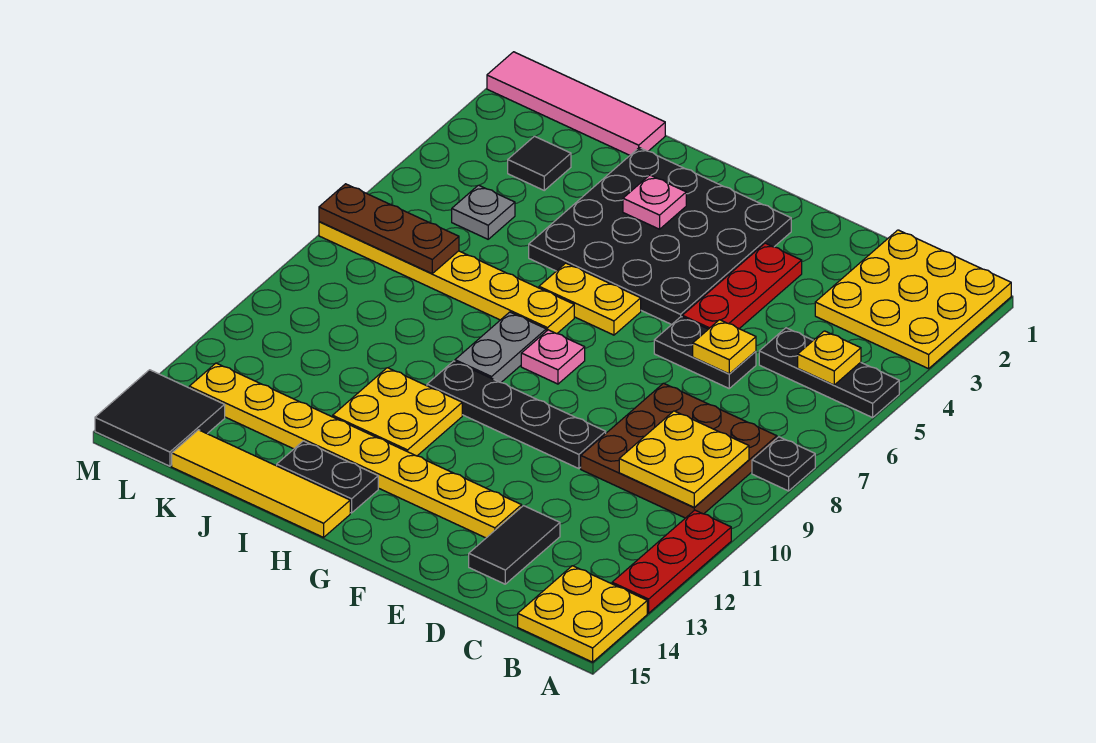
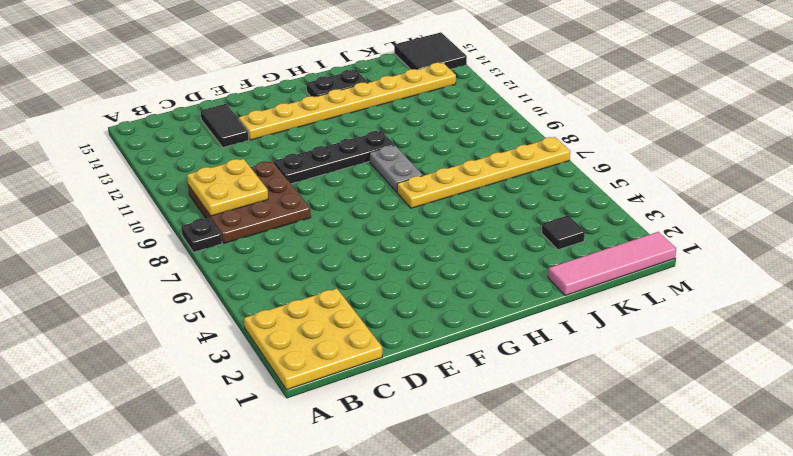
none -> black 1x3 plate [759,328,899,418]
none -> red 1x3 plate [612,510,731,613]
none -> yellow 2x2 plate [518,566,647,662]

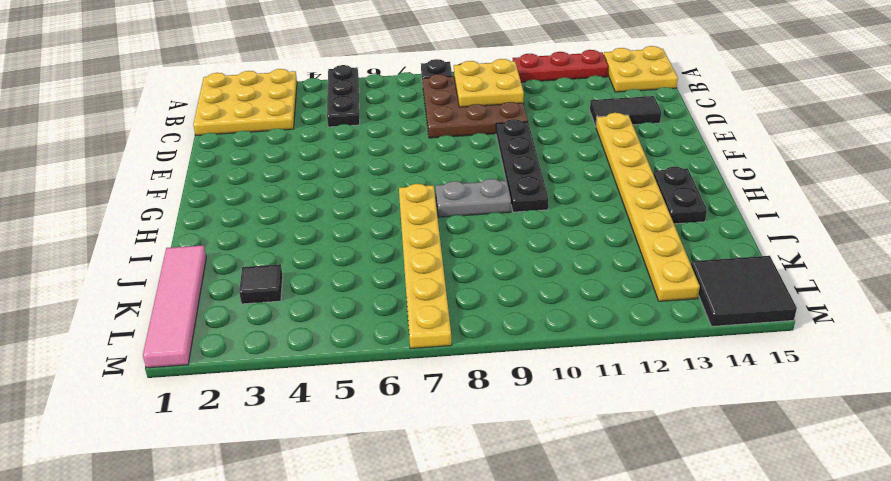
none -> black 1x2 plate [654,317,756,388]
none -> red 1x3 plate [682,243,802,329]
none -> black 4x4 plate [529,148,791,325]

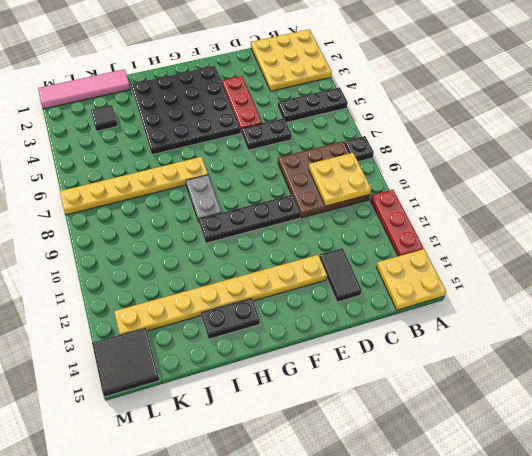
none -> yellow 1x2 plate [539,263,641,335]
none -> pink 1x1 plate [521,330,585,384]
none -> yellow 2x2 plate [333,368,462,456]

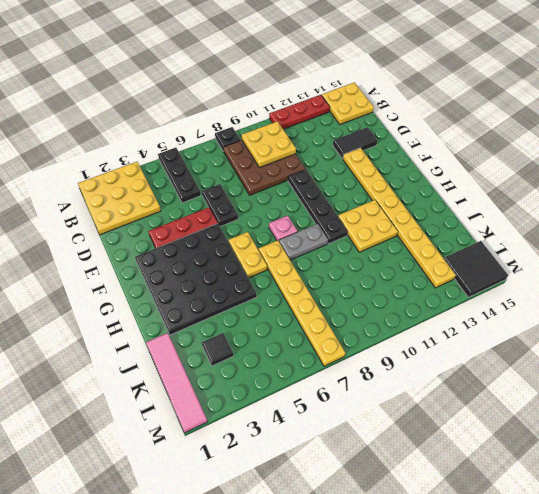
none -> black 1x2 plate [277,441,378,513]
none -> yellow 1x4 tile [172,430,350,537]
none -> grey 1x1 plate [452,185,515,239]

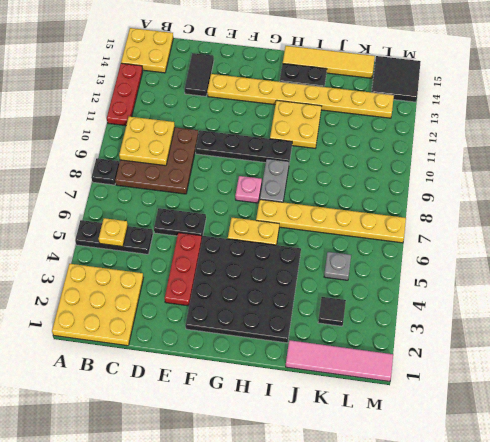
none -> yellow 1x1 plate [693,320,756,374]
none -> pink 1x1 plate [623,175,686,229]
none -> brown 1x3 plate [319,184,459,273]

